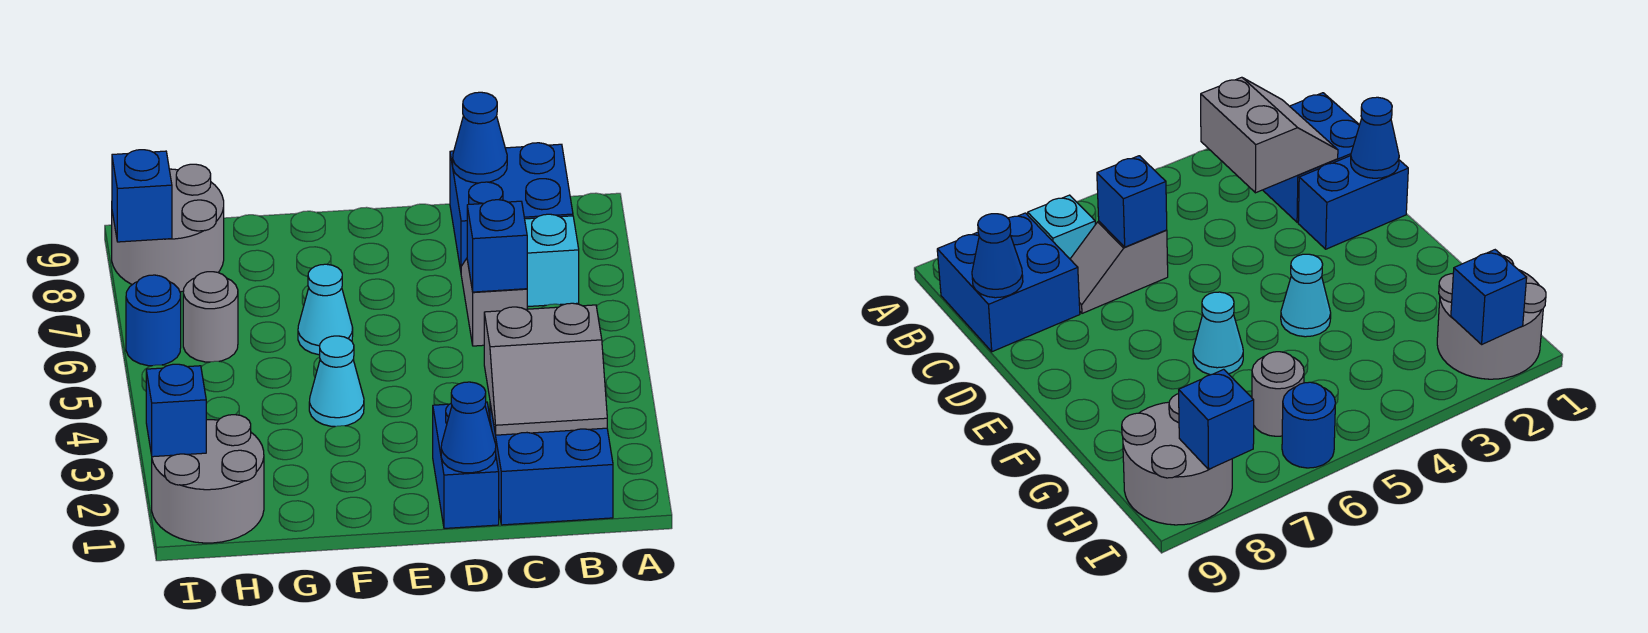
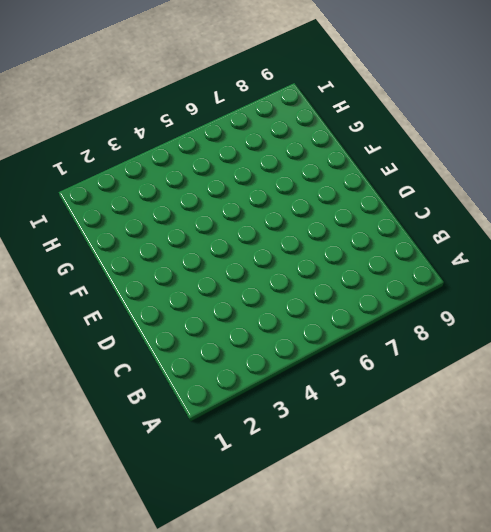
none -> blue 2x2 brick [490,404,613,525]
none -> cyan 1x1 brick [525,214,579,307]
none -> blue 2x2 brick [450,143,573,270]

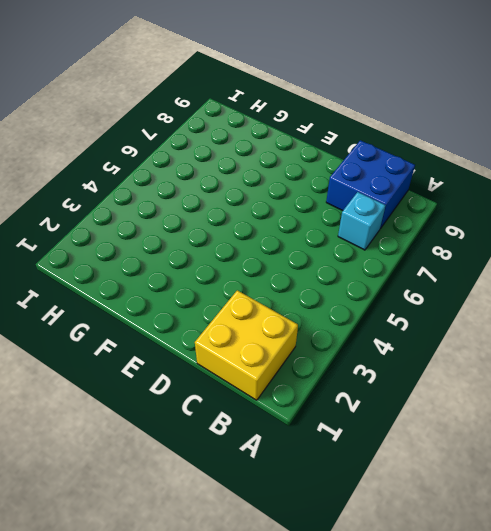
yellow 2x2 brick [195,290,298,400] -> blue 2x2 brick [490,404,613,525]
none -> grey 1x2 slope [461,259,527,346]
none -> blue 1x2 brick [433,402,499,528]
none -> cyan 1x1 cone [309,336,364,427]

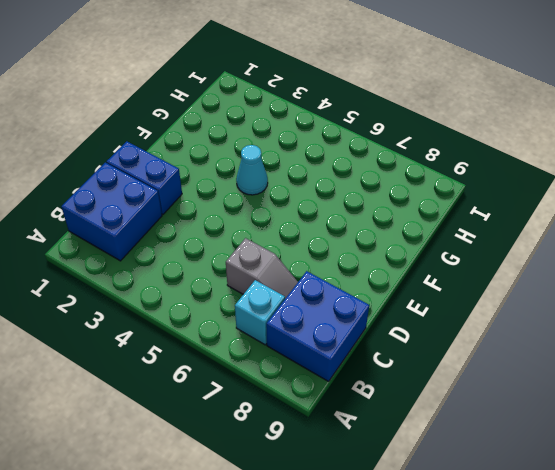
none -> cyan 1x1 cone [298,264,353,355]
none -> grey 2x2 round brick [152,415,264,543]
none -> grey 1x1 round brick [183,272,238,362]

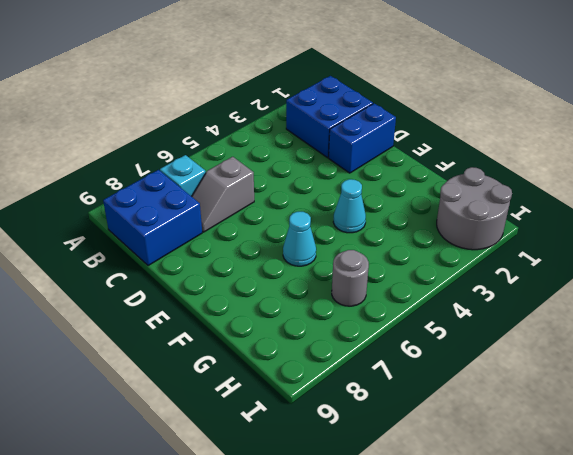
none -> grey 2x2 round brick [112,164,224,292]
none -> blue 1x1 round brick [126,275,181,366]
none -> grey 2x2 slope [484,303,607,435]

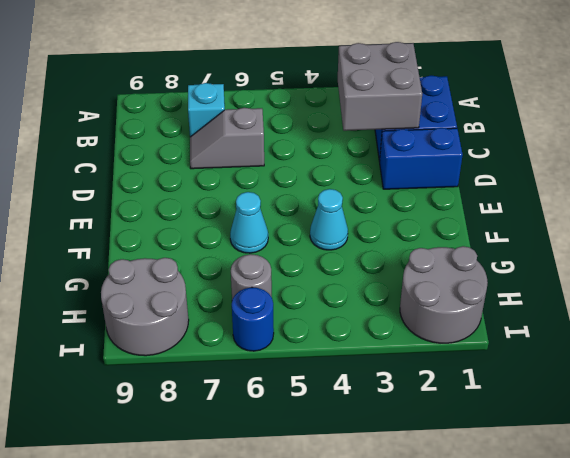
grey 2x2 brick [338,42,422,131] -> grey 2x2 slope [484,303,607,435]
none -> blue 2x2 brick [450,143,573,270]
none -> blue 1x1 brick [467,200,527,292]
none -> blue 1x1 cone [453,92,507,183]

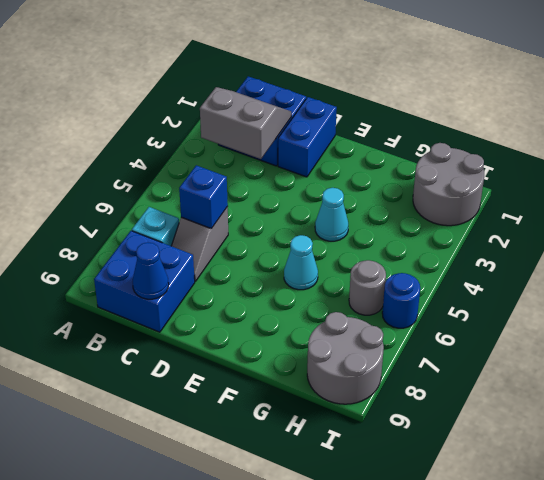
none -> blue 1x1 cone [441,382,496,473]
none -> blue 1x1 brick [146,364,206,457]
none -> blue 1x1 brick [112,150,172,242]

